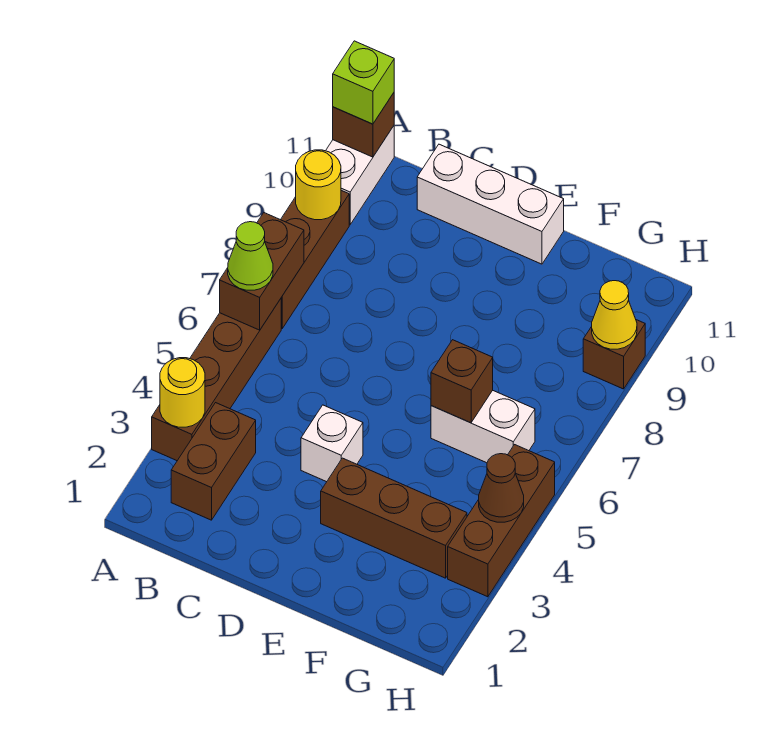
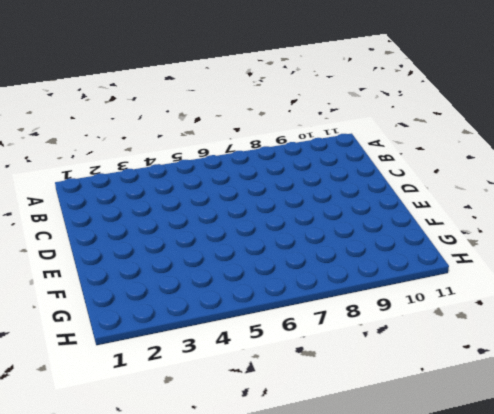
none -> brown 1x4 brick [152,299,281,461]
none -> brown 1x3 brick [281,190,349,328]
none -> white 1x2 brick [326,126,394,225]

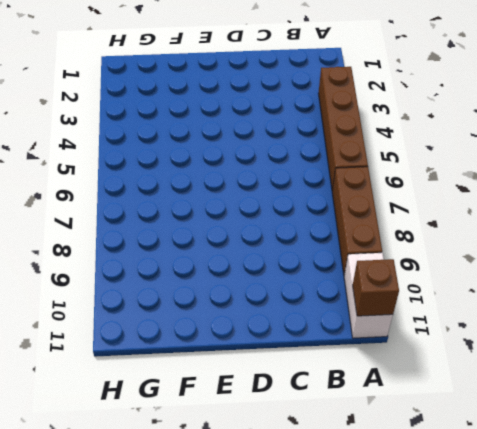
none -> brown 1x2 brick [171,403,256,520]
none -> white 1x3 brick [417,144,564,264]
none -> white 1x1 brick [301,405,363,482]

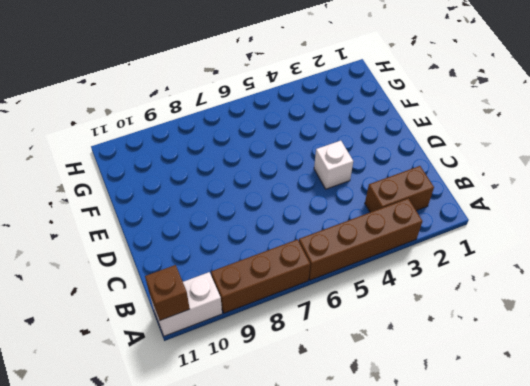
none -> white 1x3 brick [417,144,564,264]
none -> brown 1x3 brick [321,458,467,578]
none -> white 1x2 brick [431,390,535,463]

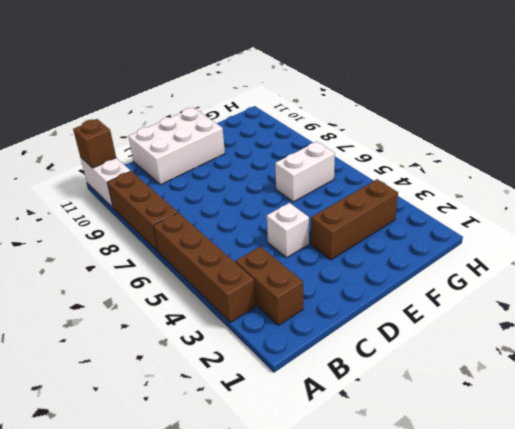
white 2x3 brick [128,108,225,185] -> white 1x3 brick [417,144,564,264]
none -> brown 1x3 brick [448,445,555,597]
none -> brown 1x1 brick [583,320,645,389]
none -> yellow 1x1 round brick [160,358,205,427]

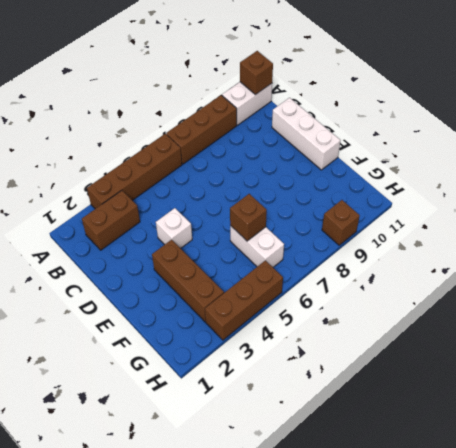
none -> yellow 1x1 round brick [160,358,205,427]
none -> brown 1x2 brick [220,213,304,330]
none -> yellow 1x1 round brick [296,150,341,220]

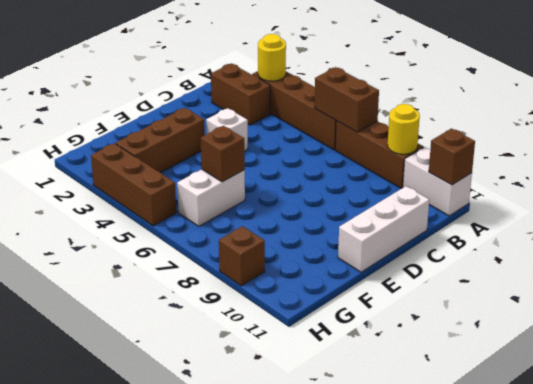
none -> brown 1x1 cone [479,454,524,522]
none -> yellow 1x1 cone [592,281,637,349]
none -> lime 1x1 cone [228,222,273,290]

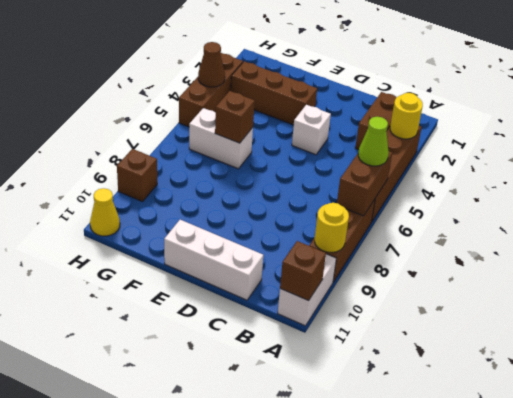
yellow 1x1 cone [90,188,120,236] -> yellow 1x1 cone moved to [592,281,637,349]
none -> lime 1x1 brick [333,41,394,124]

